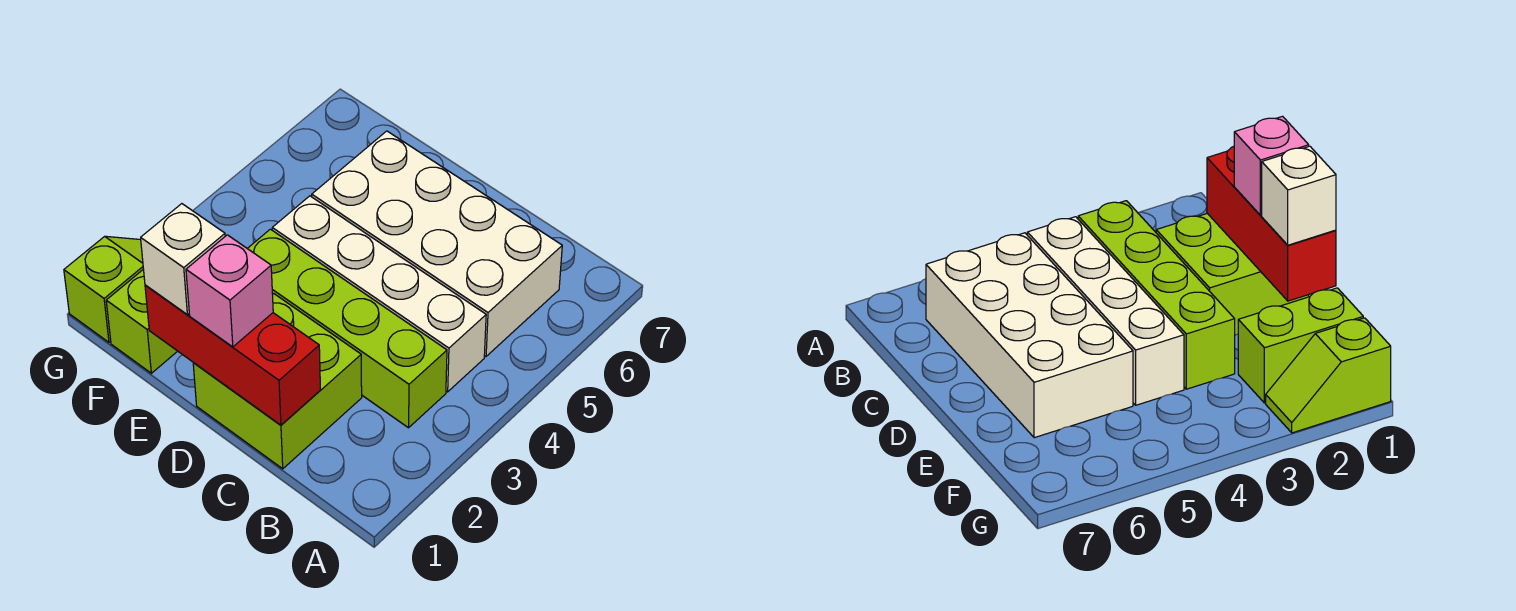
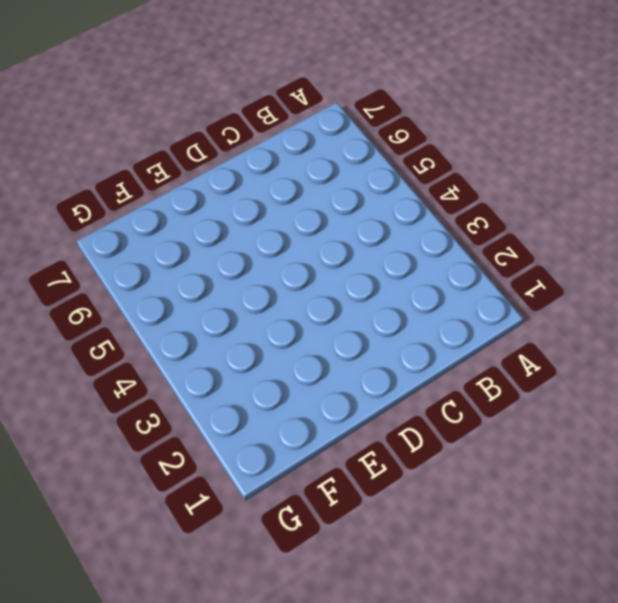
none -> lime 1x4 brick [247,229,447,428]
none -> white 1x4 brick [272,196,486,392]

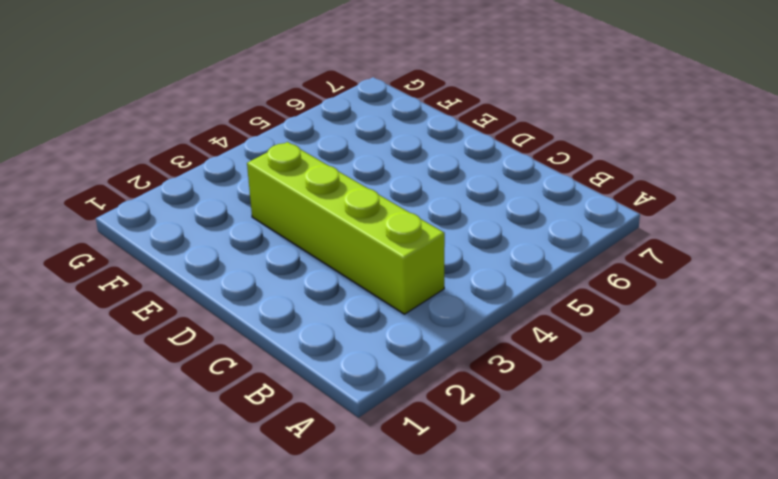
none -> white 1x4 brick [272,196,486,392]
none -> white 2x4 brick [312,131,562,356]

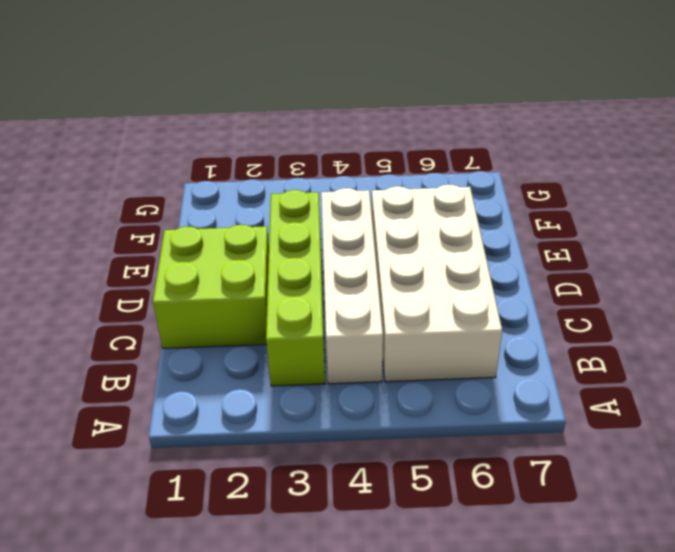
none -> lime 1x2 brick [106,269,177,373]
none -> lime 1x2 slope [64,236,143,342]

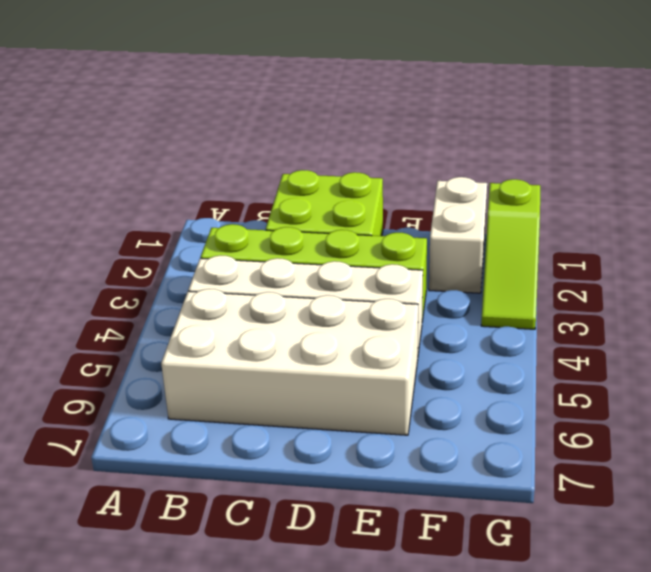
white 1x2 brick [429,177,487,293] -> lime 1x2 brick [106,269,177,373]
lime 1x3 slope [481,179,540,329] -> lime 1x2 slope [64,236,143,342]
none -> red 1x3 brick [145,285,320,425]
none -> pink 1x1 brick [186,235,273,347]

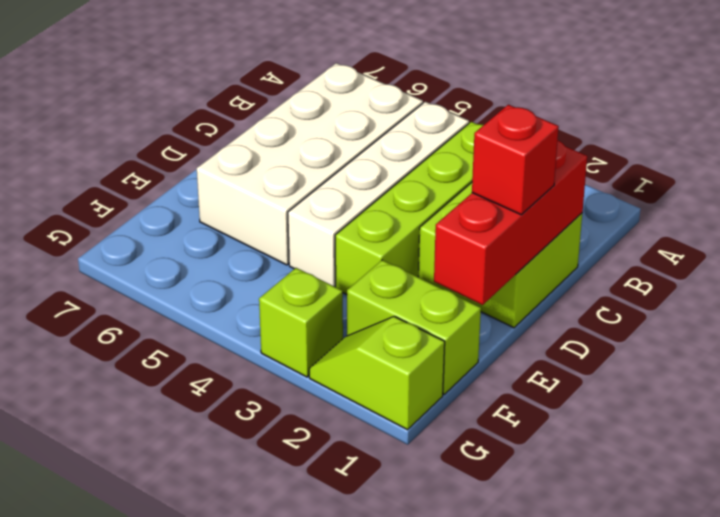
red 1x1 brick [472,105,559,215] -> pink 1x1 brick [186,235,273,347]
lime 1x1 brick [259,268,343,377] -> none
none -> white 1x1 brick [141,204,225,315]

